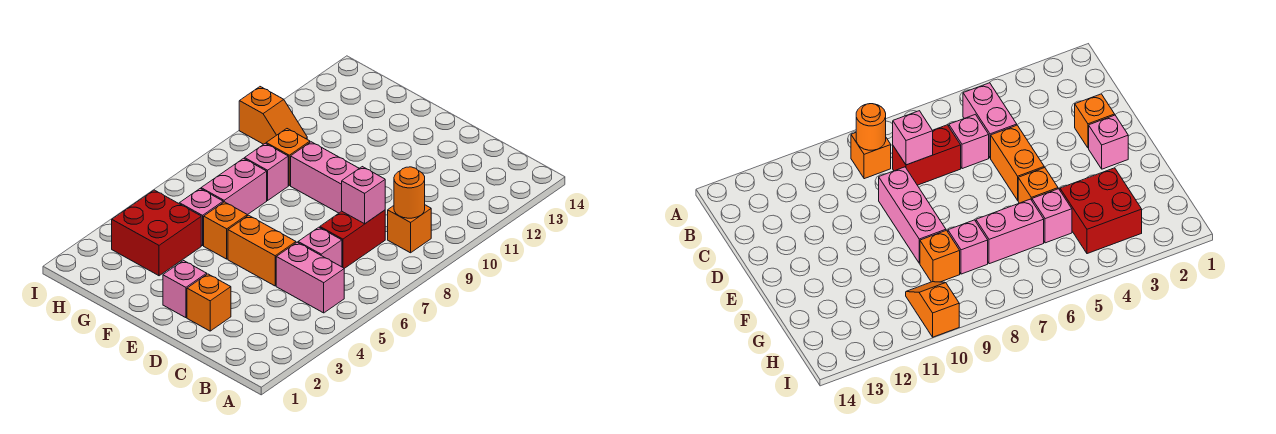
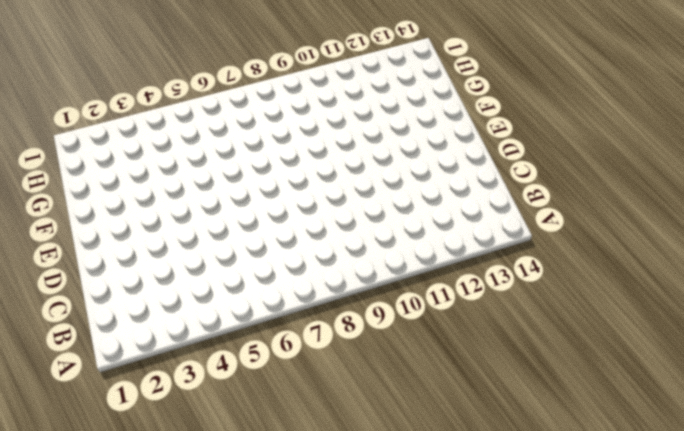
none -> pink 1x2 brick [276,242,344,313]
none -> orange 1x1 brick [388,205,431,253]
none -> pink 1x1 brick [298,227,342,267]

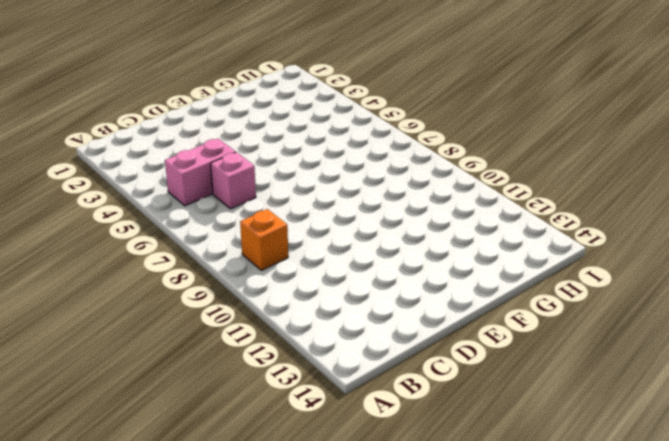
none -> red 1x2 brick [320,210,385,269]
none -> orange 1x1 brick [187,274,231,331]
none -> orange 1x2 brick [228,215,296,286]

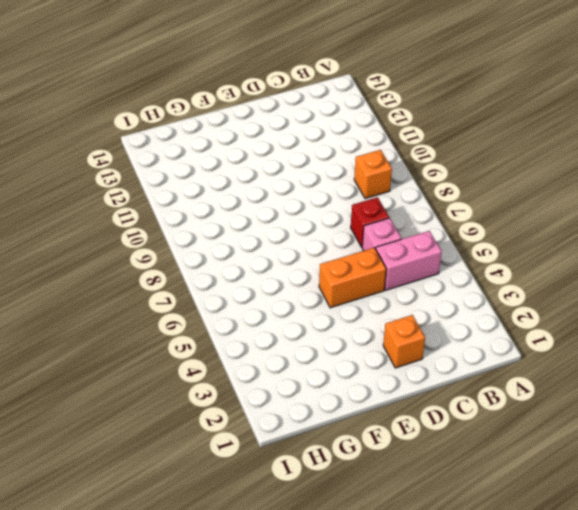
red 1x1 brick [351,197,389,247] -> red 1x2 brick [320,210,385,269]
none -> pink 1x3 brick [291,142,359,213]
none -> pink 1x1 brick [163,261,207,318]
none -> orange 1x1 brick [204,202,247,259]

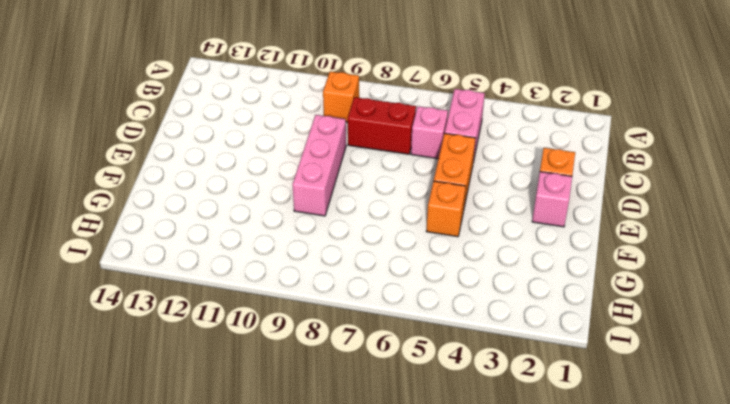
none -> red 2x2 brick [112,190,201,276]
none -> pink 1x1 brick [179,189,223,246]
none -> pink 1x2 brick [201,158,267,215]

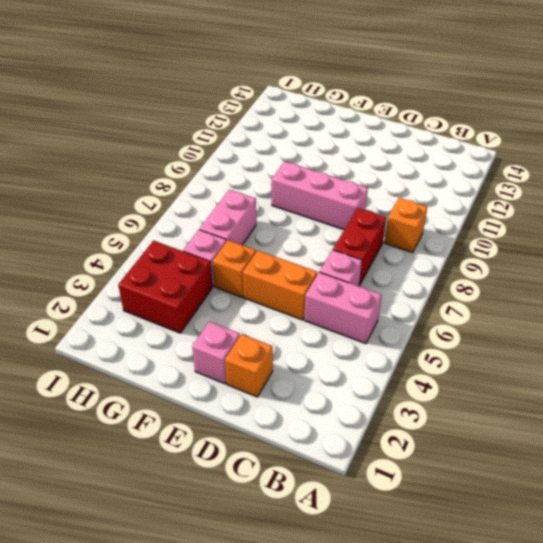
none -> pink 1x1 brick [245,143,288,200]
none -> orange 1x1 brick [266,129,310,185]
none -> orange 1x2 slope [239,87,307,144]

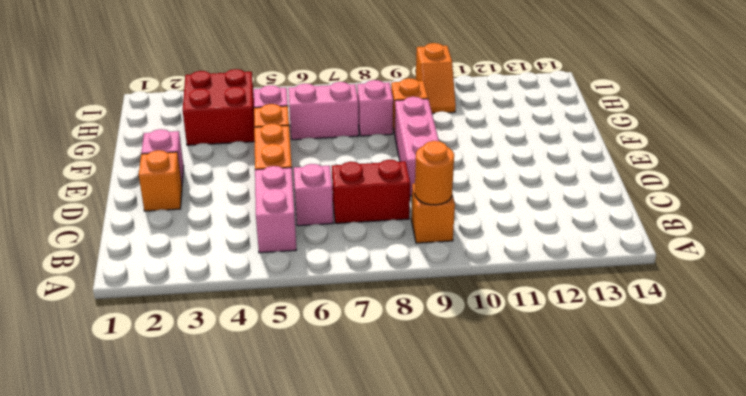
none -> pink 1x1 brick [342,167,385,224]

